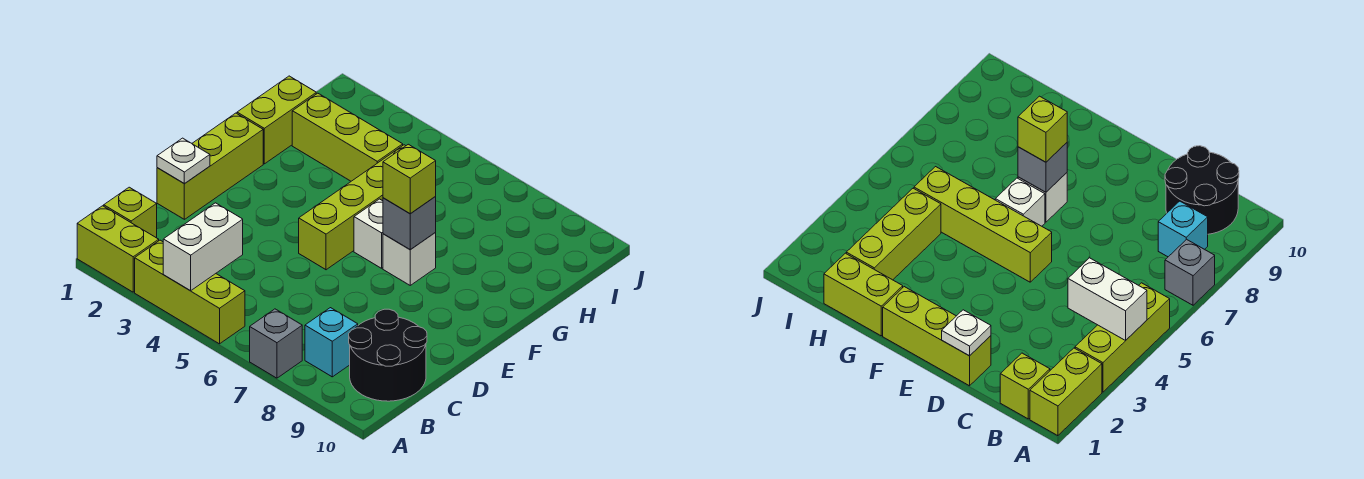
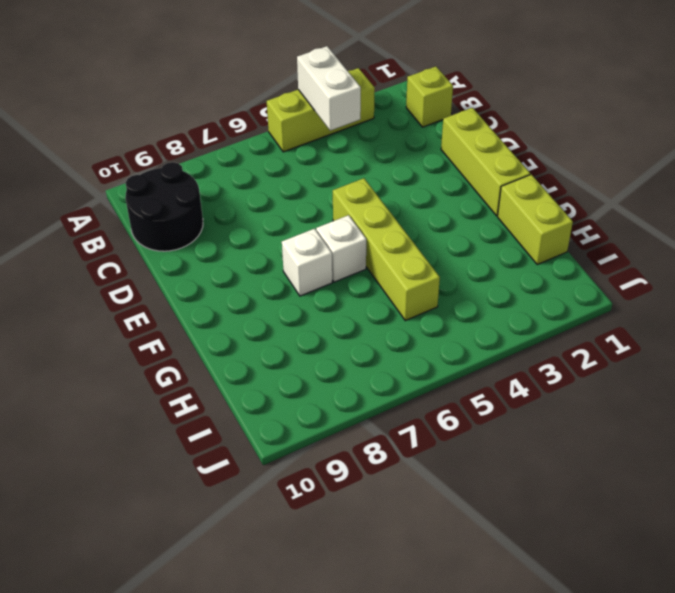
none -> lime 1x2 brick [77,206,159,292]
none -> grey 1x1 brick [250,309,302,378]
none -> cyan 1x1 brick [305,308,358,377]

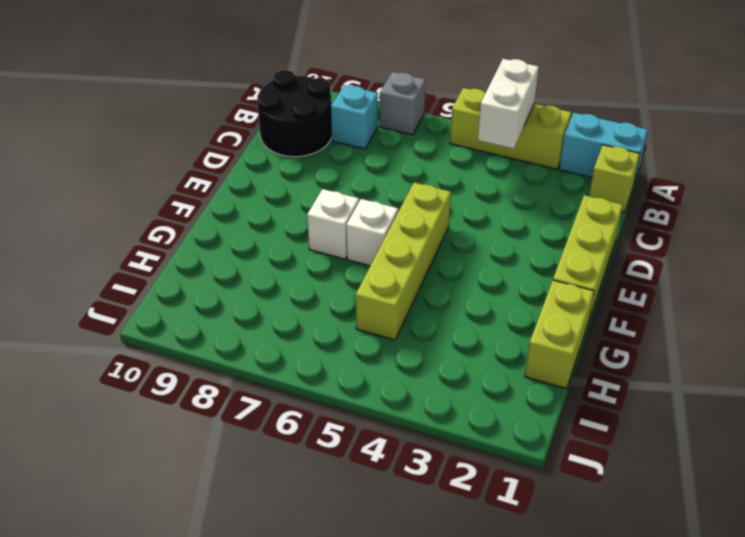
cyan 1x2 brick [559,113,648,186] -> lime 1x2 brick [77,206,159,292]
none -> lime 1x3 brick [292,93,403,181]
none -> white 1x1 plate [157,138,210,183]
none -> grey 1x1 brick [383,197,436,250]

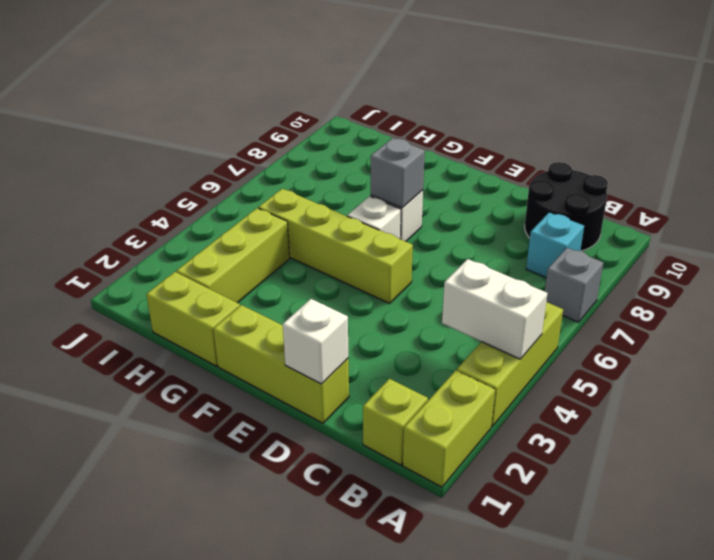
white 1x1 brick [283,299,348,384] -> white 1x1 plate [157,138,210,183]
none -> lime 1x1 brick [383,144,436,214]

